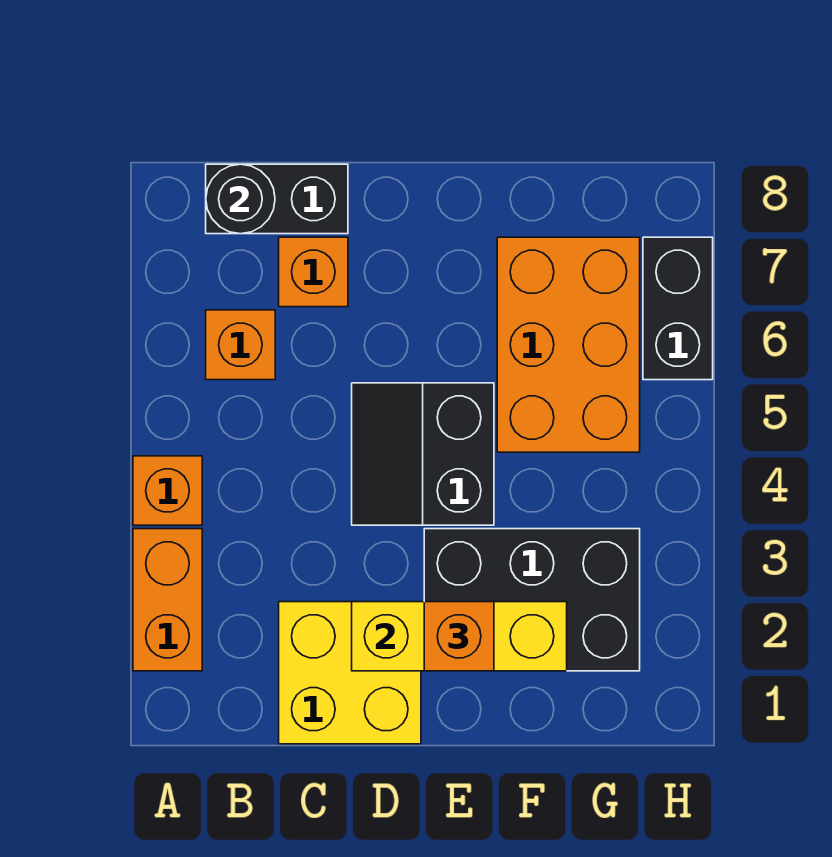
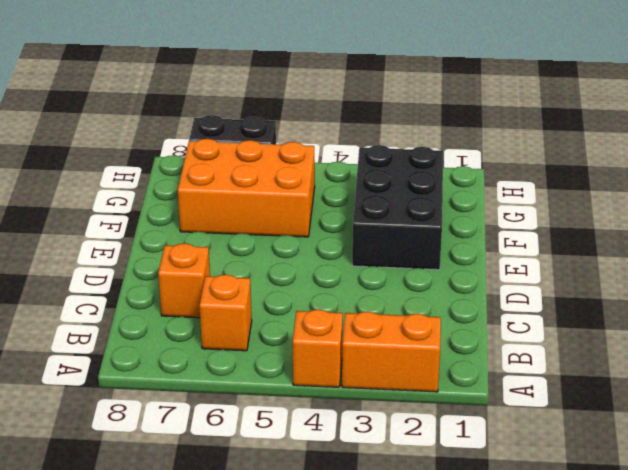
none -> black 1x2 brick [206,164,348,234]
none -> yellow 2x2 brick [279,602,421,744]
none -> black 2x2 slope [352,383,494,525]

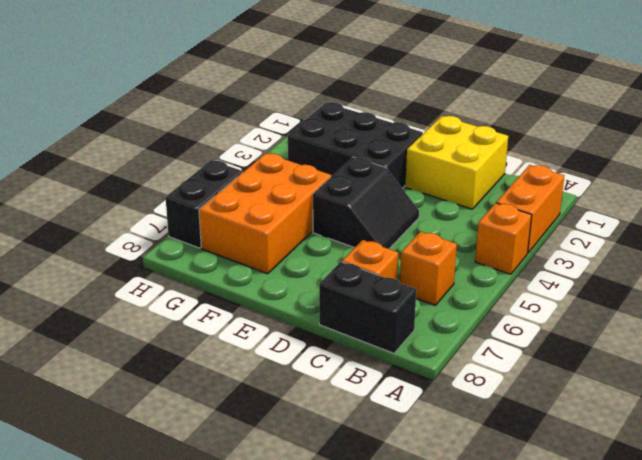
none -> black 1x1 round brick [206,164,275,234]
none -> yellow 1x3 brick [352,602,567,671]
none -> orange 1x1 brick [424,602,494,671]

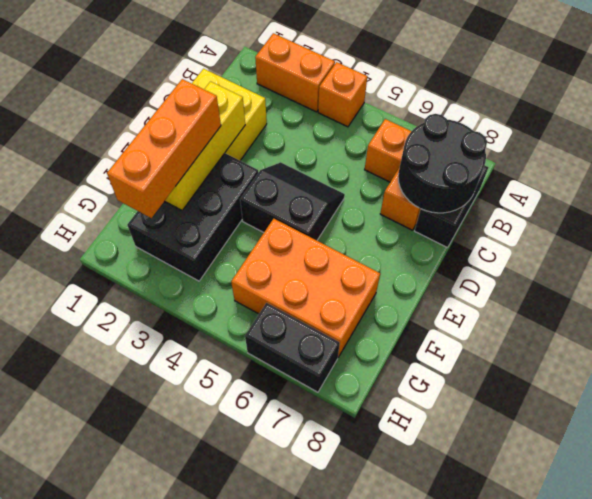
black 2x2 round brick [398,114,487,213] -> black 1x1 round brick [206,164,275,234]
orange 1x3 brick [107,79,221,218] -> orange 1x1 brick [424,602,494,671]

